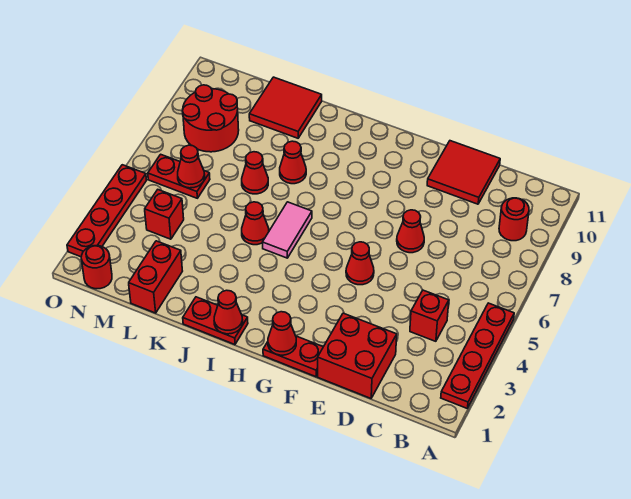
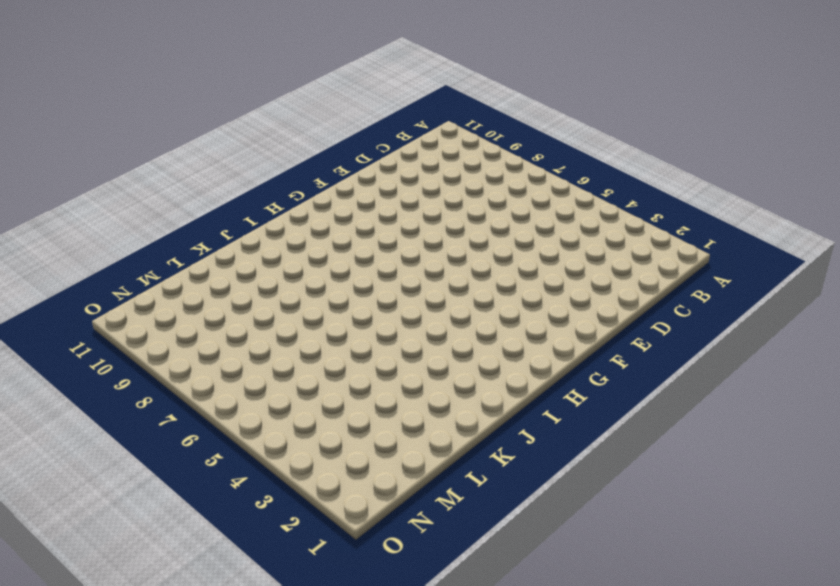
none -> red 1x4 plate [441,303,514,408]
none -> red 1x1 round brick [499,198,529,241]
none -> red 1x1 brick [410,290,449,341]

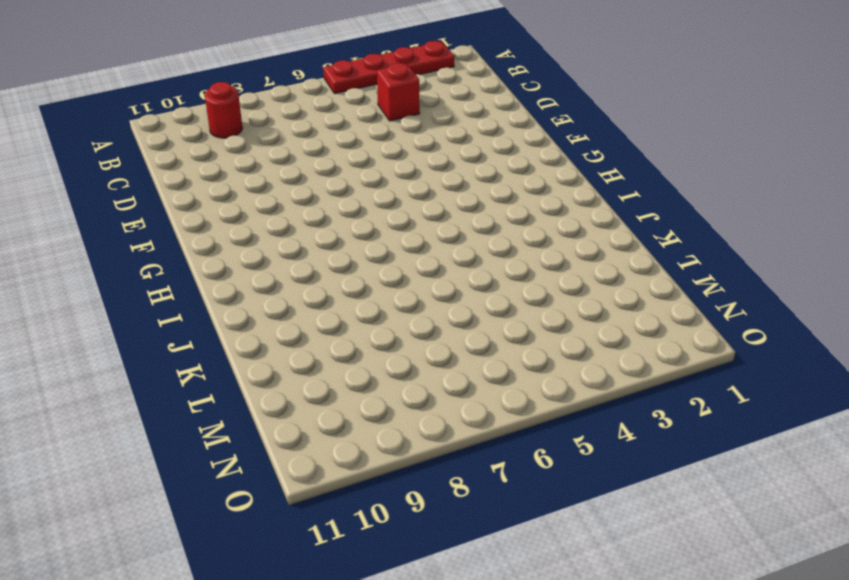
none -> red 2x2 brick [318,313,397,398]
none -> red 2x2 tile [427,141,500,204]
none -> red 1x1 cone [397,210,424,253]

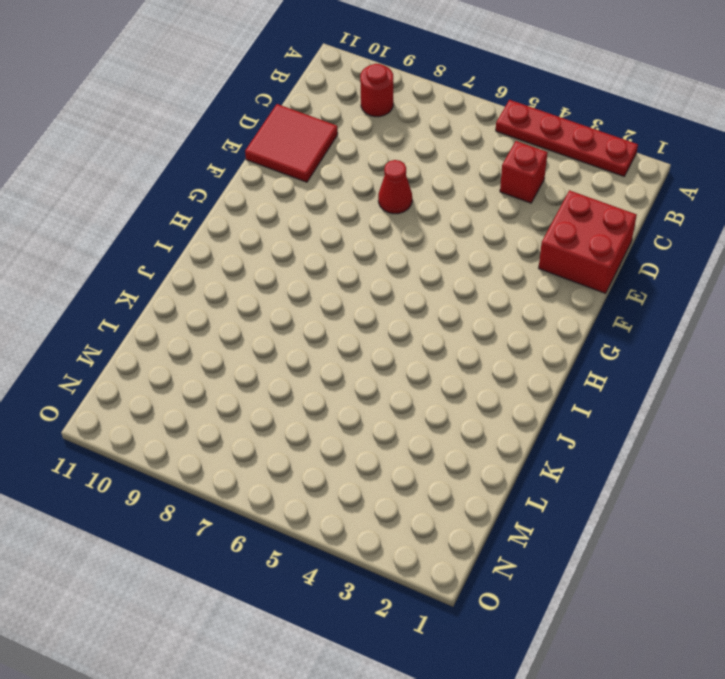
none -> red 1x2 plate [263,336,323,377]
none -> red 1x1 cone [346,242,374,285]
none -> red 1x2 plate [183,297,248,345]

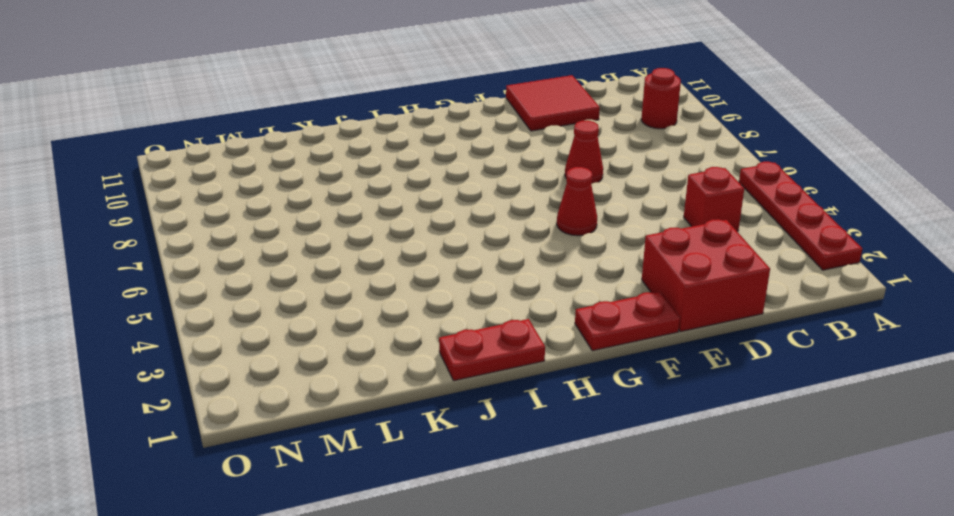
none -> pink 1x2 tile [262,202,312,258]
none -> red 1x1 cone [242,202,269,245]
none -> red 1x1 cone [280,141,306,184]

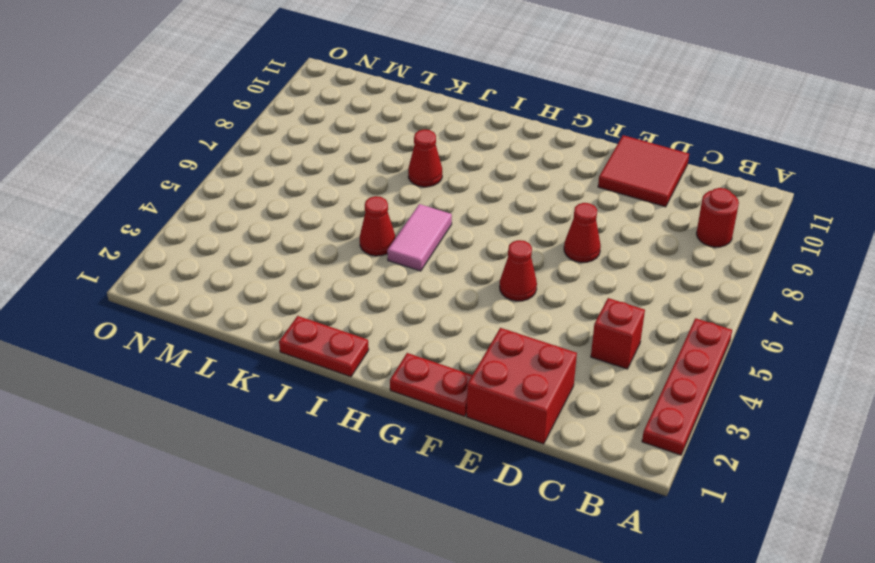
none -> red 1x1 cone [242,152,268,194]
none -> red 2x2 tile [249,77,322,138]
none -> red 1x2 brick [129,241,182,313]

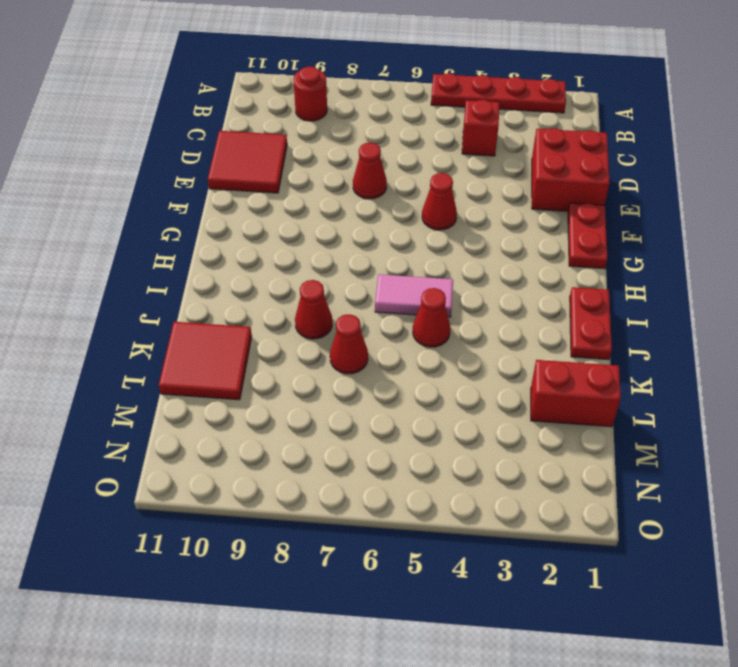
none -> red 1x1 brick [145,190,184,239]
none -> red 1x2 plate [148,154,210,198]
none -> red 2x2 round brick [182,85,239,152]

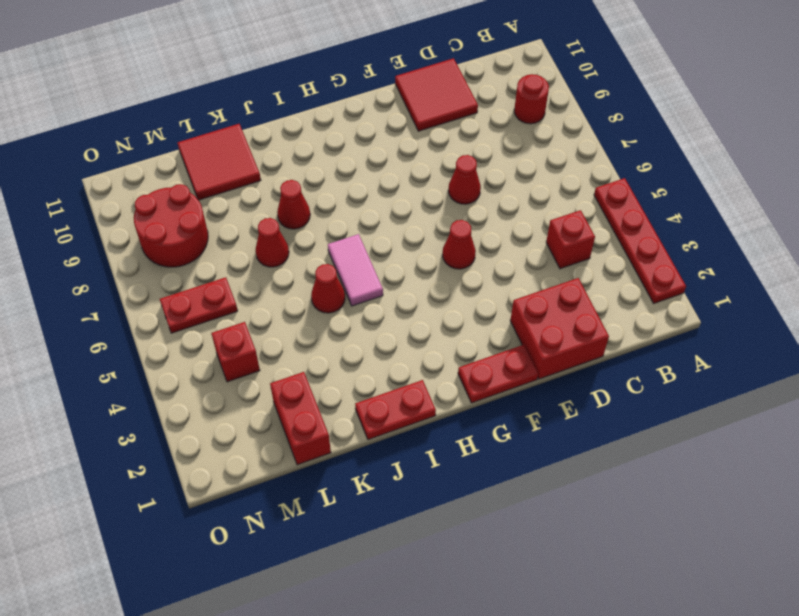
none -> red 1x1 round brick [81,246,112,289]
none -> red 1x4 plate [67,165,147,257]
none -> red 1x1 cone [268,312,296,355]

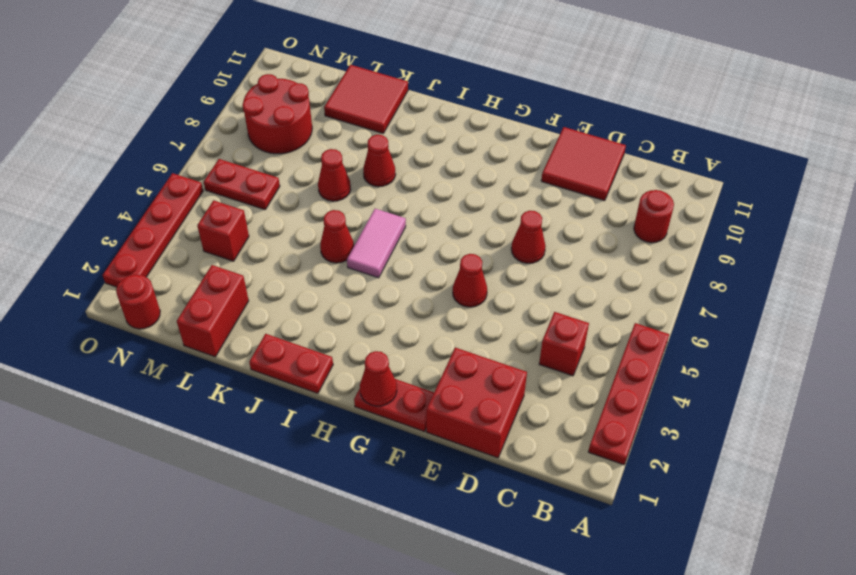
none -> red 1x1 cone [214,290,243,334]
none -> red 1x1 cone [178,145,205,188]

